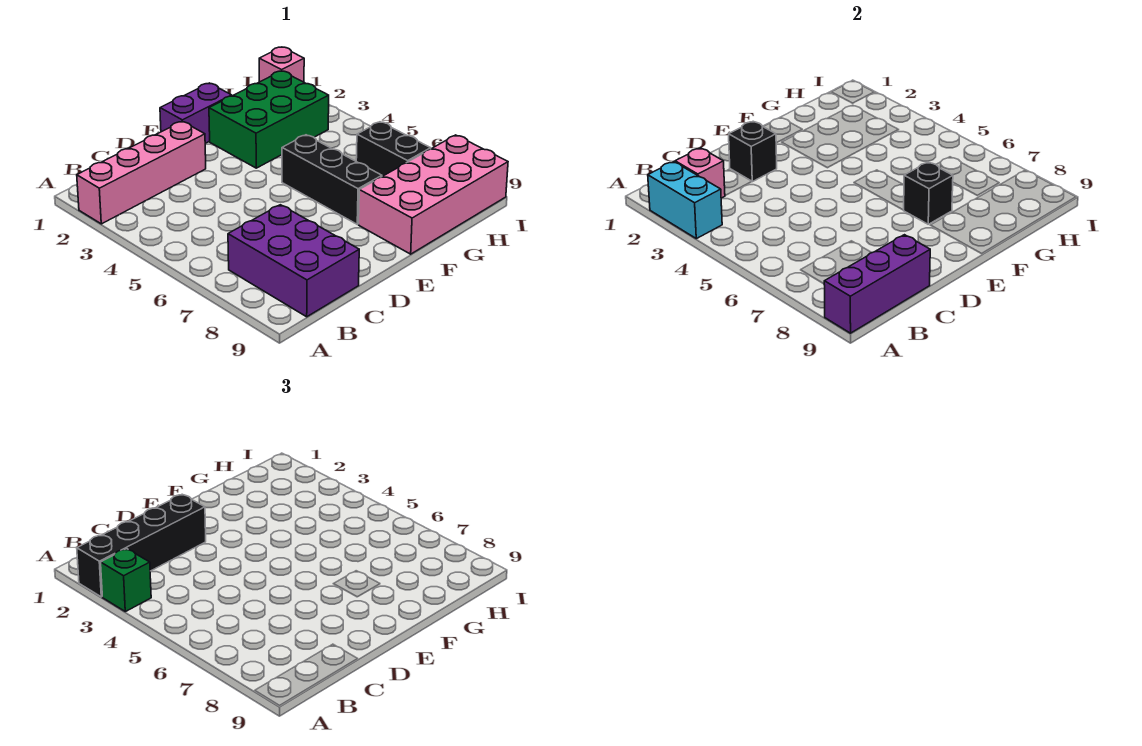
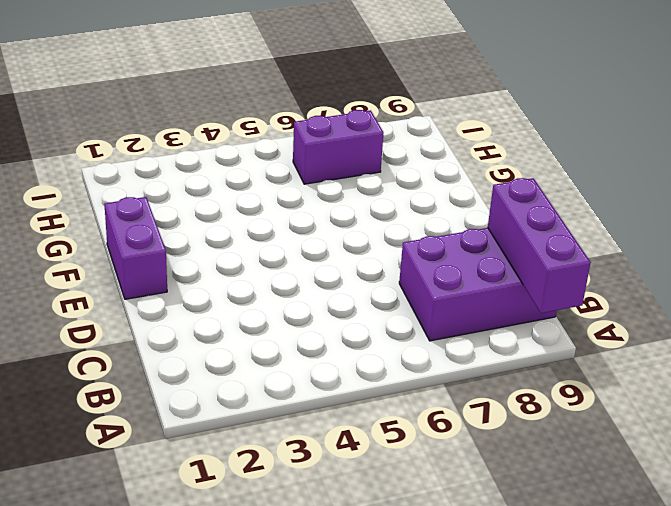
purple 1x2 brick [293,110,384,184] -> black 1x2 brick [356,122,431,176]
none -> pink 1x4 brick [77,121,206,224]
none -> green 2x3 brick [209,71,329,168]
none -> black 1x3 brick [282,135,382,224]

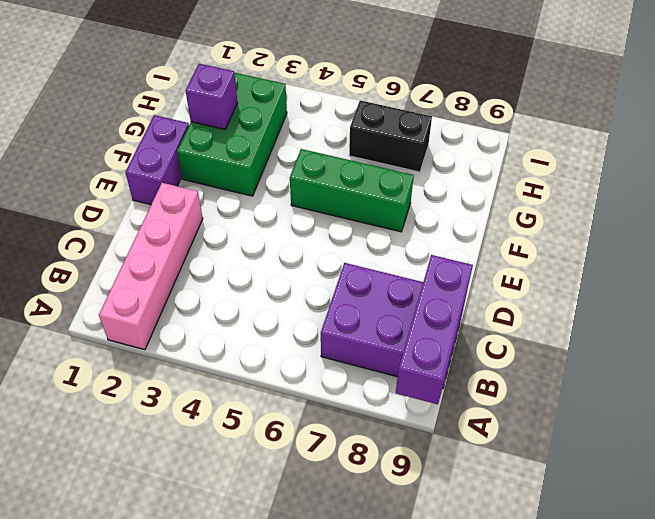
green 1x3 brick [290,149,414,232] -> black 1x3 brick [282,135,382,224]
purple 1x1 brick [186,64,238,129] -> none
none -> pink 2x4 brick [359,135,508,254]
none -> pink 1x1 brick [259,47,304,82]
none -> cyan 1x2 brick [648,162,722,239]

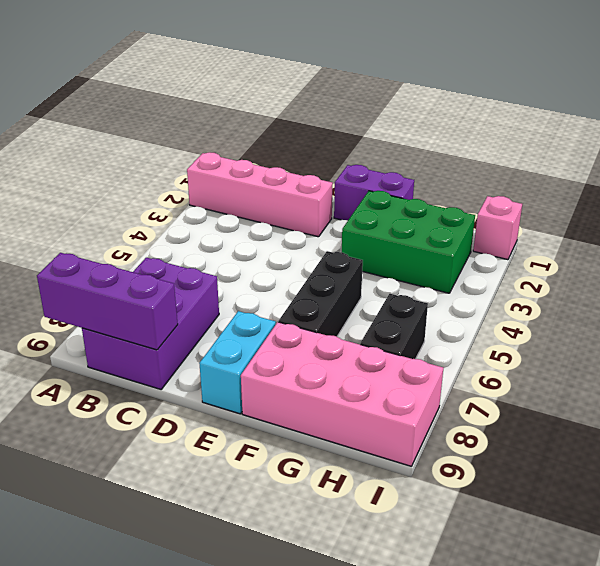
cyan 1x2 brick [199,311,276,414] -> cyan 1x2 brick moved to [648,162,722,239]
none -> pink 1x1 brick [675,148,725,198]
none -> black 1x1 brick [729,121,777,182]
none -> black 1x1 brick [904,162,953,224]

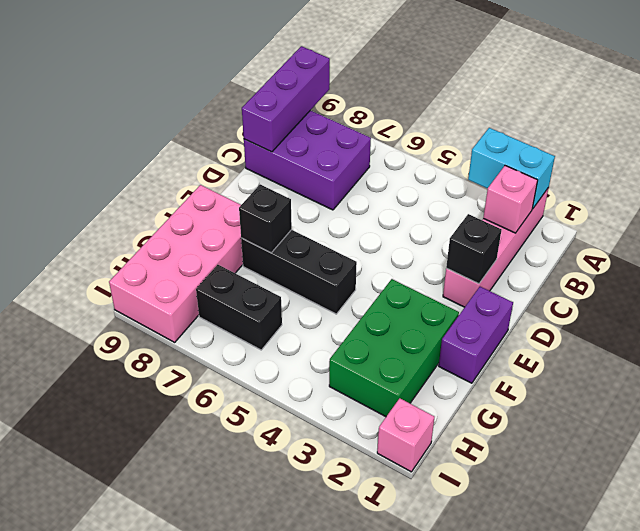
none -> black 1x4 brick [77,494,206,597]
none -> green 1x1 brick [101,549,151,612]

